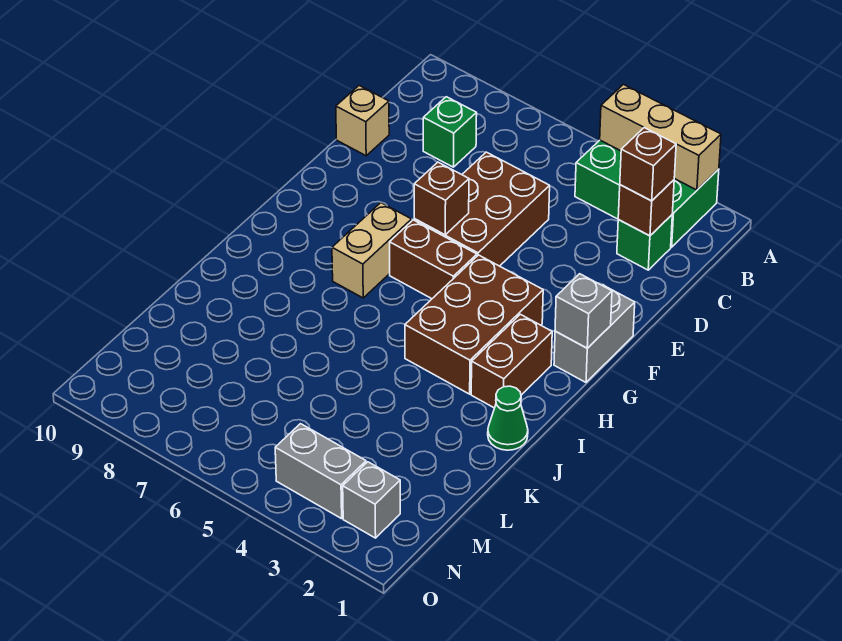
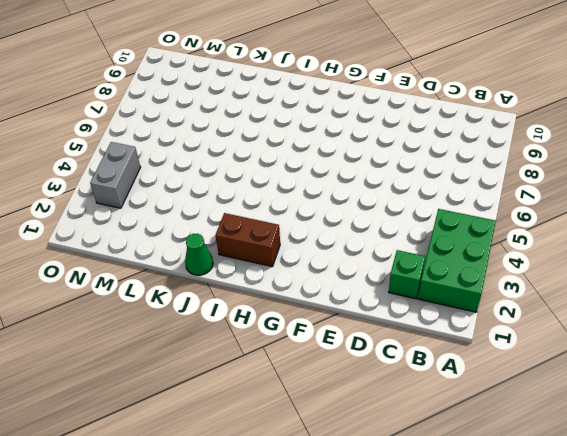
none -> green 1x1 brick [423,97,477,167]
none -> brown 2x3 brick [414,152,550,266]
none -> tan 1x1 brick [336,86,389,156]

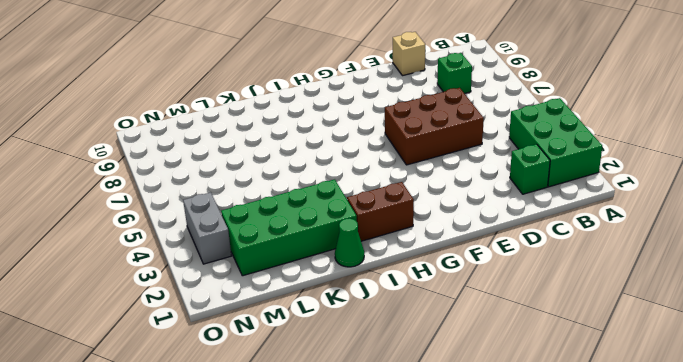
green 2x4 brick [221,179,357,276] -> none
none -> grey 1x2 brick [554,285,635,382]
none -> brown 2x3 brick [405,255,543,394]
none -> brown 1x2 brick [390,220,477,299]

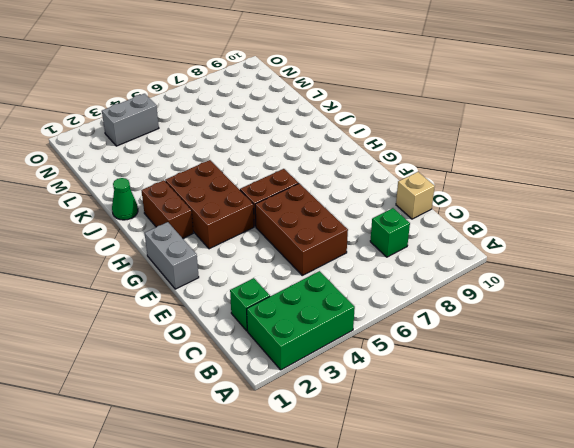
none -> tan 1x2 brick [332,203,412,298]
none -> grey 1x1 brick [343,462,400,538]
none -> tan 1x3 brick [600,85,721,190]

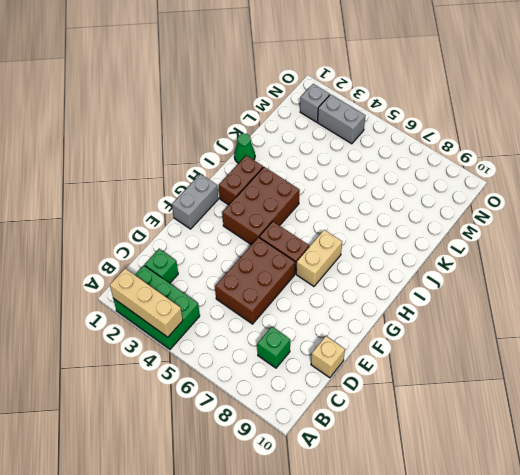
none -> brown 1x1 brick [618,180,674,236]
none -> brown 1x1 brick [414,162,469,235]
none -> grey 1x1 brick [555,274,612,348]

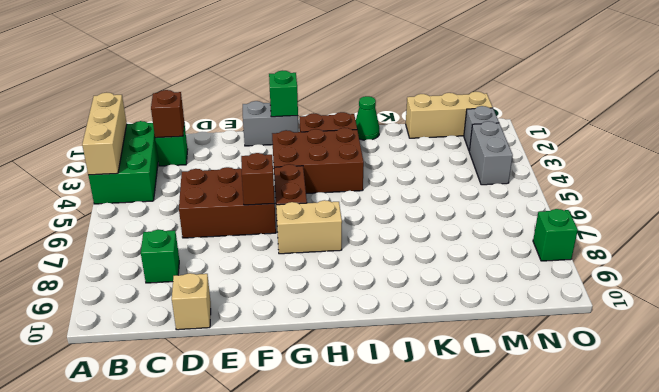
green 1x1 brick [269,71,298,117] -> grey 1x1 brick [555,274,612,348]
tan 1x3 brick [406,92,493,138] -> none
green 1x1 brick [533,209,578,261] -> none
none -> brown 1x1 brick [620,128,676,201]

